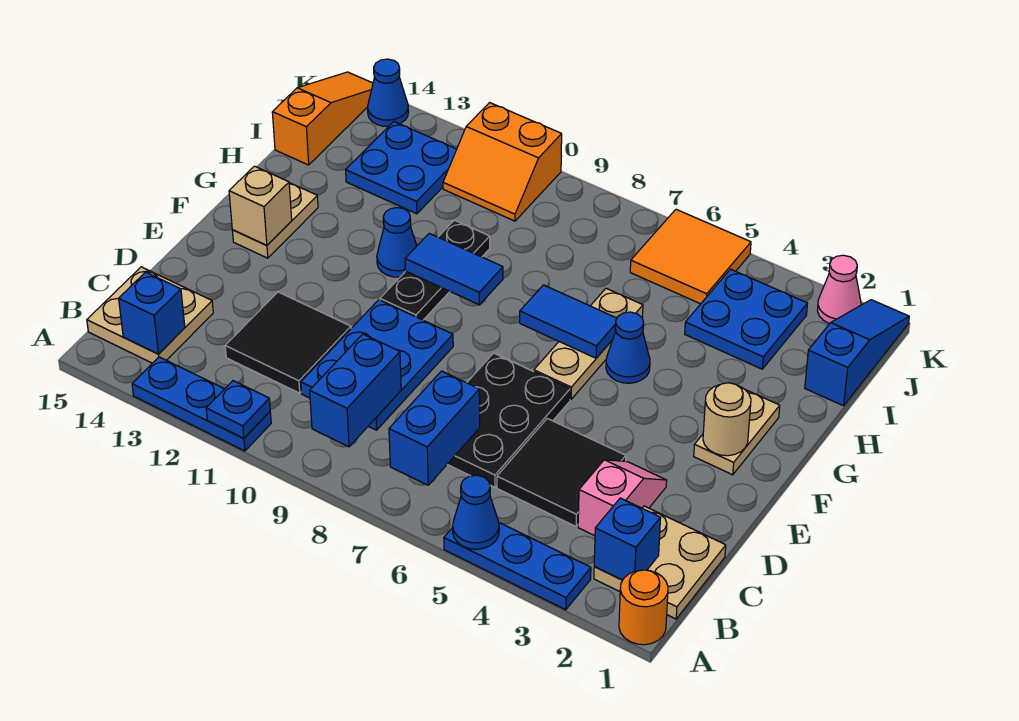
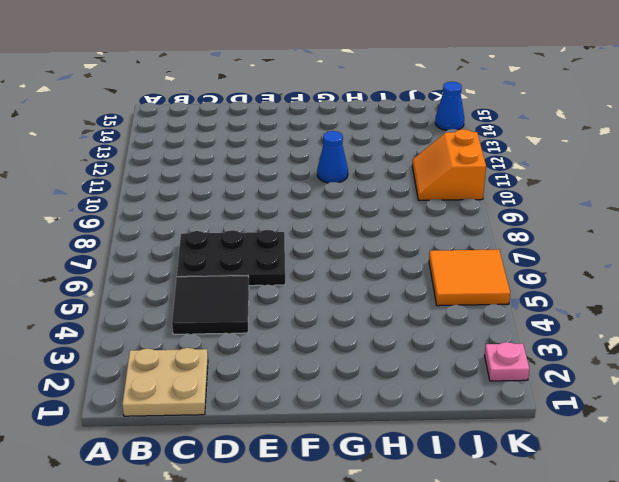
pink 1x1 plate [484,342,529,381] -> pink 1x1 cone [817,255,861,324]
none -> orange 1x1 round brick [619,570,668,645]
none -> blue 1x3 plate [444,523,591,610]
none -> blue 1x3 plate [132,357,271,451]
none -> tan 2x2 plate [87,267,213,363]

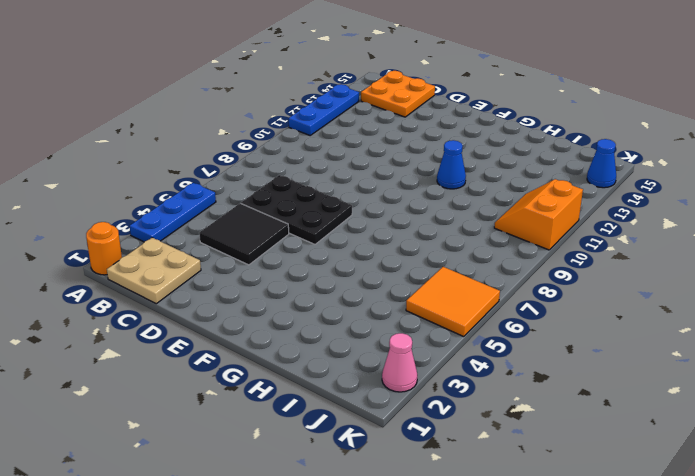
orange 2x2 plate [361,71,435,117] -> tan 2x2 plate [87,267,213,363]
none -> pink 1x2 slope [578,460,667,536]
none -> blue 2x3 plate [301,300,453,430]
none -> black 2x2 tile [225,292,351,393]
none -> tan 1x2 plate [694,390,780,475]

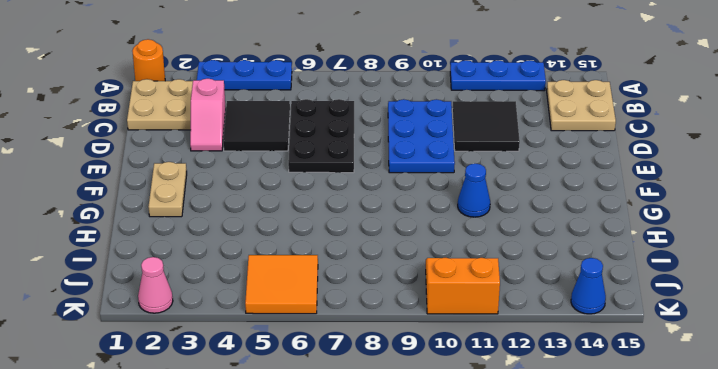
none -> tan 1x3 plate [534,288,643,399]
none -> black 1x3 plate [380,220,490,320]
none -> tan 1x2 plate [232,183,318,258]
none -> blue 1x1 cone [606,312,650,383]

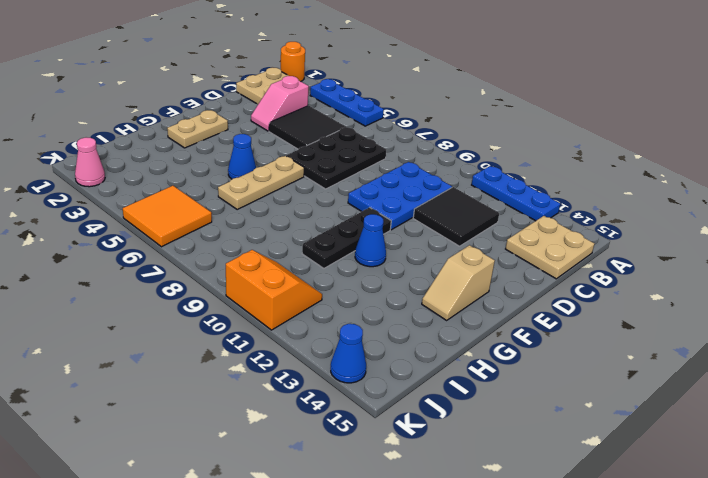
tan 1x2 slope [422,245,495,320] -> tan 1x2 plate [232,183,318,258]
none -> blue 1x3 slope [805,300,909,406]
none -> blue 2x2 plate [685,269,808,369]
none -> blue 2x2 plate [346,122,457,214]
none -> orange 1x3 slope [272,72,373,165]

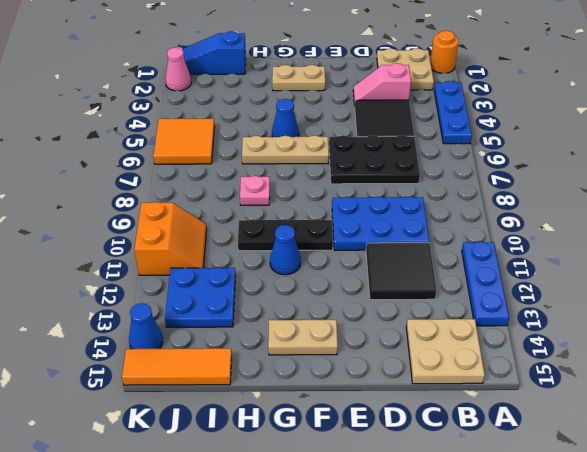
pink 1x1 plate [240,176,270,205] -> none
orange 1x3 tile [122,348,232,385] -> orange 1x3 slope [272,72,373,165]
none -> blue 2x2 plate [685,269,808,369]
none -> blue 1x1 cone [453,475,499,549]
none -> blue 1x1 plate [206,381,270,438]
none -> blue 1x1 brick [594,498,661,580]

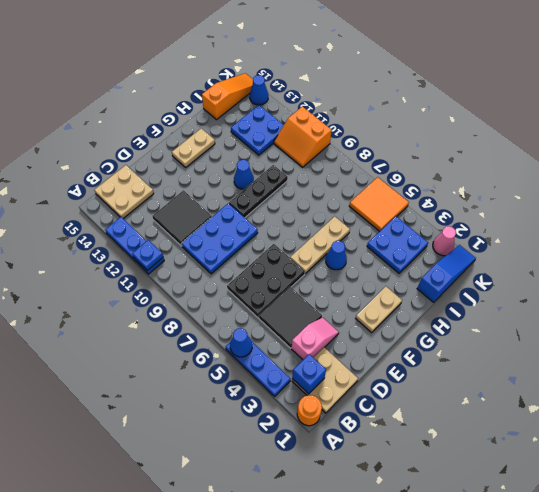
none -> blue 1x2 brick [389,371,480,485]
none -> blue 1x2 brick [310,334,401,447]
none -> blue 1x1 brick [119,272,185,354]
none -> tan 1x1 round brick [703,383,751,456]

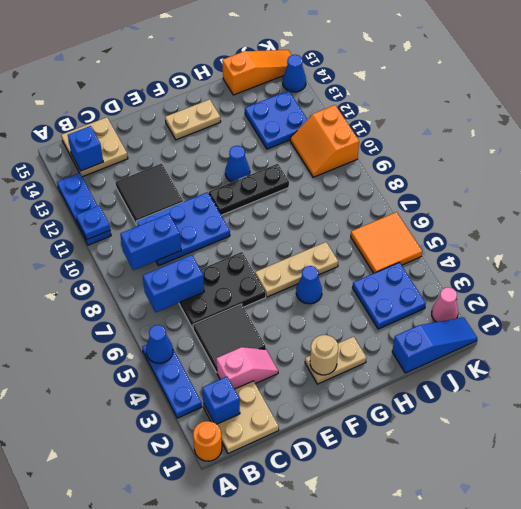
none -> tan 1x1 brick [229,166,292,245]
none -> blue 1x2 tile [520,285,617,358]
none -> blue 1x2 tile [405,233,503,305]

